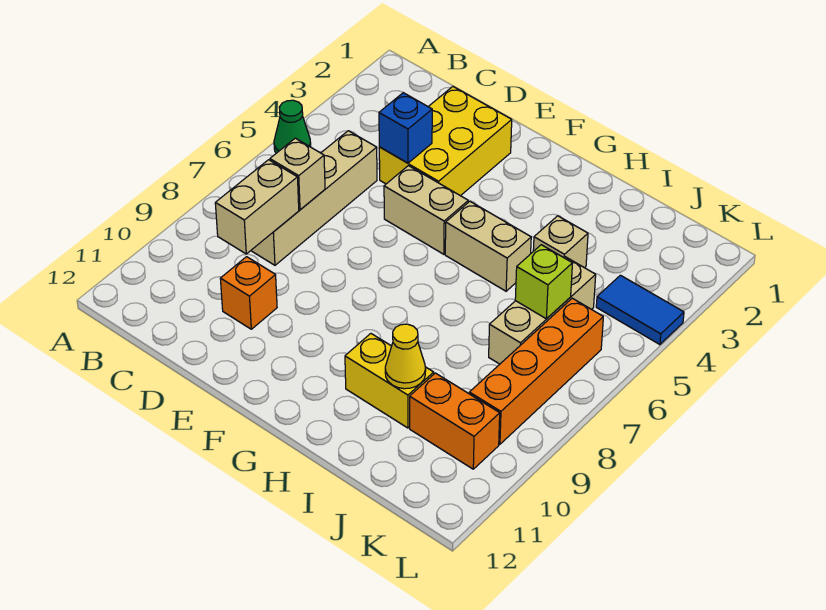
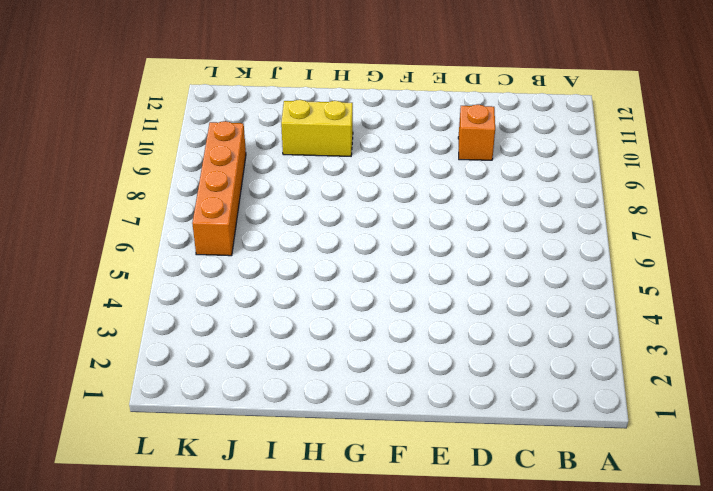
none -> green 1x1 cone [274,100,311,153]
none -> tan 1x4 brick [251,131,377,265]
none -> yellow 2x3 brick [379,87,512,196]

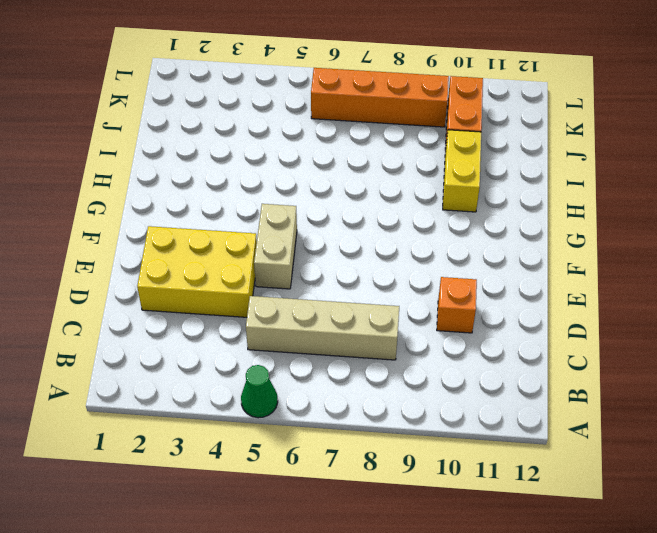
none -> tan 1x2 brick [445,202,531,291]
none -> tan 1x1 brick [533,216,588,268]
none -> tan 1x3 brick [489,257,596,364]

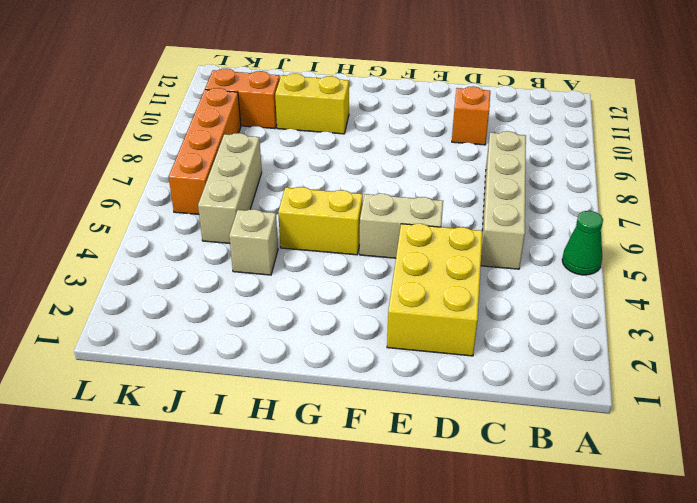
yellow 1x2 brick [278,187,363,255] -> tan 1x2 brick [445,202,531,291]
none -> blue 1x2 tile [596,275,684,345]
none -> tan 1x1 brick [270,138,325,210]
none -> tan 1x2 brick [215,160,299,254]

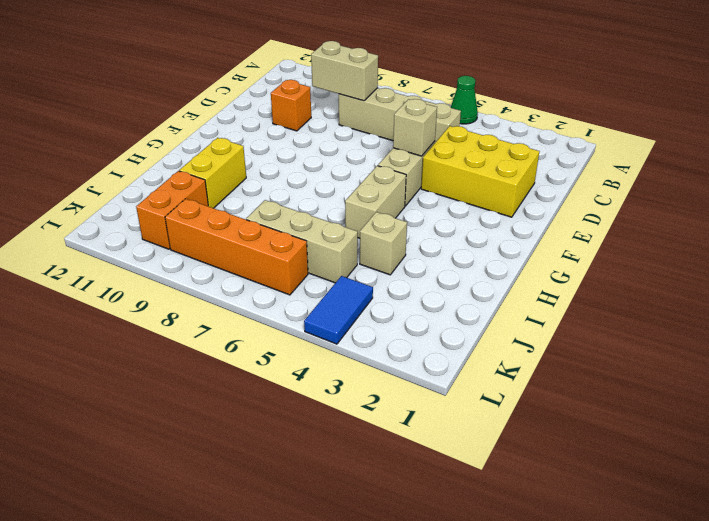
tan 1x1 brick [393,99,437,156] -> tan 1x1 brick moved to [270,138,325,210]
none -> blue 1x1 brick [379,93,432,163]
none -> yellow 1x1 cone [385,324,426,389]
none -> lime 1x1 brick [515,245,572,319]

